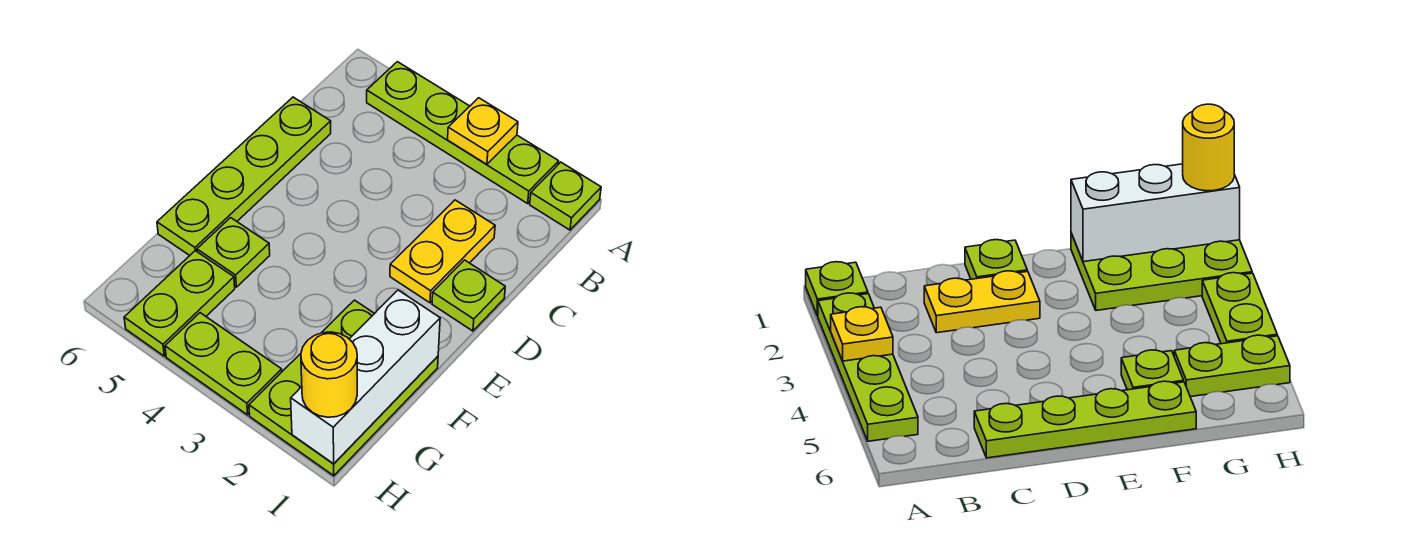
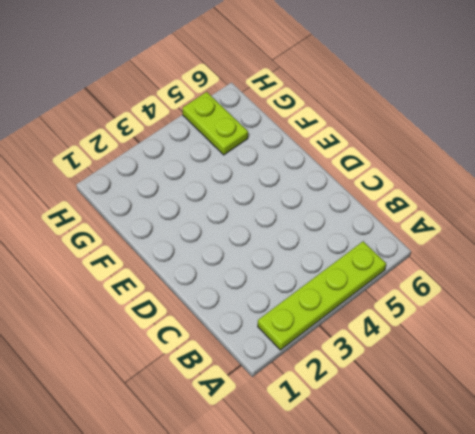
none -> lime 1x1 plate [530,162,601,230]
none -> yellow 1x2 plate [390,200,495,303]
none -> lime 1x4 plate [157,97,331,255]

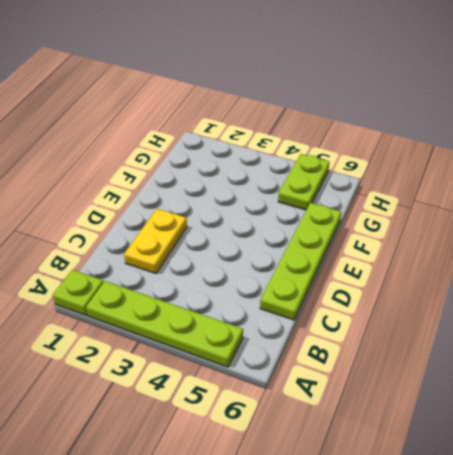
none -> lime 1x1 plate [432,260,505,331]
none -> lime 2x3 plate [249,300,438,476]
none -> lime 1x1 plate [197,218,270,287]

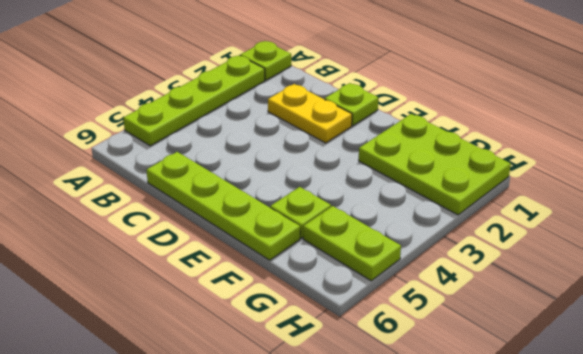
none -> lime 1x2 plate [165,313,282,415]
none -> yellow 1x1 plate [448,98,518,164]
none -> white 1x3 brick [291,290,440,464]

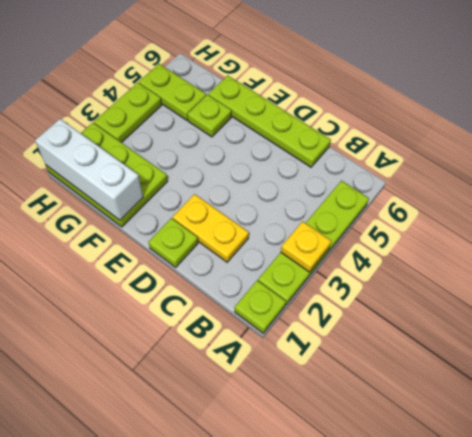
none -> yellow 1x1 round brick [301,332,357,417]

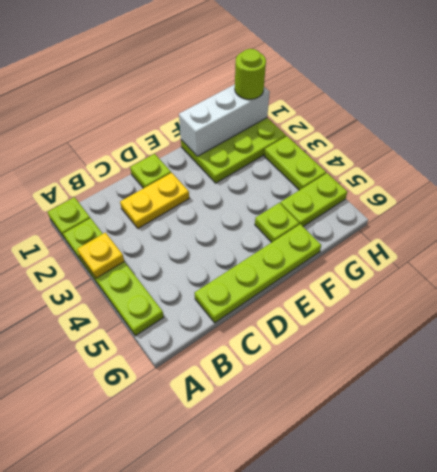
lime 1x1 round brick [235,49,266,99] -> yellow 1x1 round brick [301,332,357,417]

